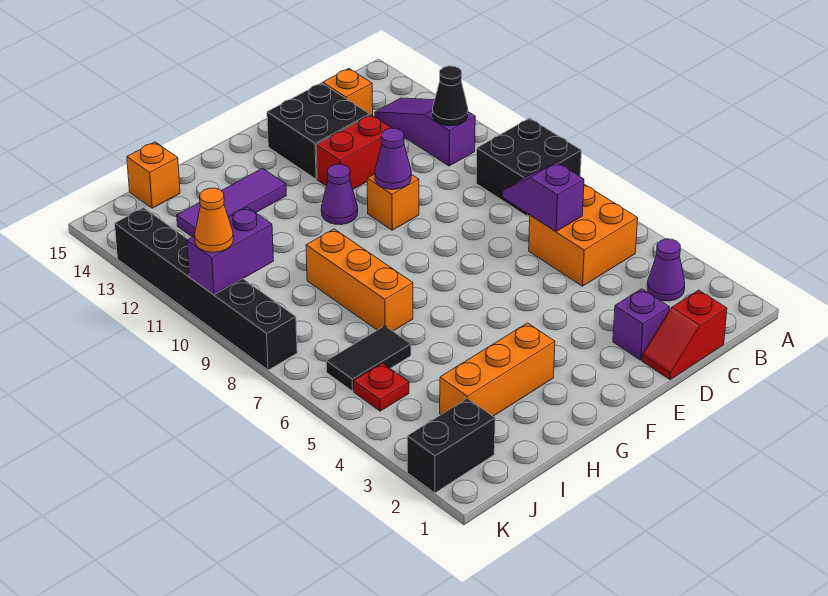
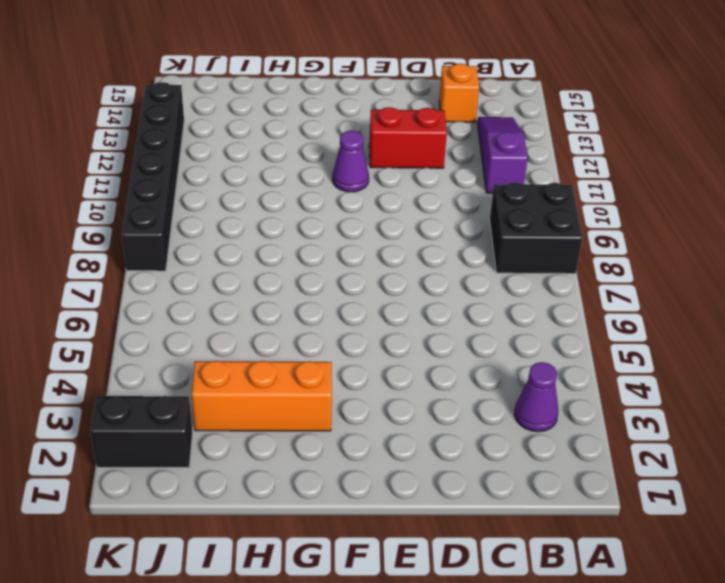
none -> orange 2x2 brick [529,184,638,286]
none -> red 1x2 slope [642,290,727,380]
none -> purple 1x1 brick [613,289,670,360]

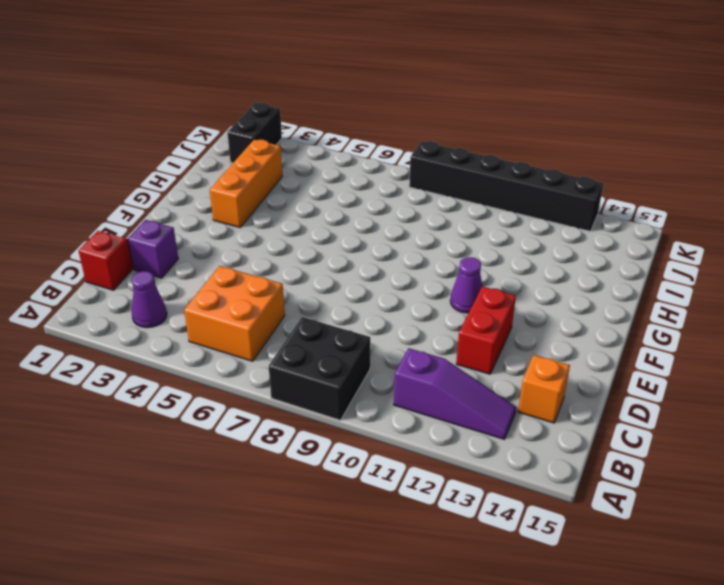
none -> black 2x2 brick [267,83,370,179]
none -> orange 1x1 brick [367,174,419,230]
none -> purple 1x3 tile [177,168,286,237]

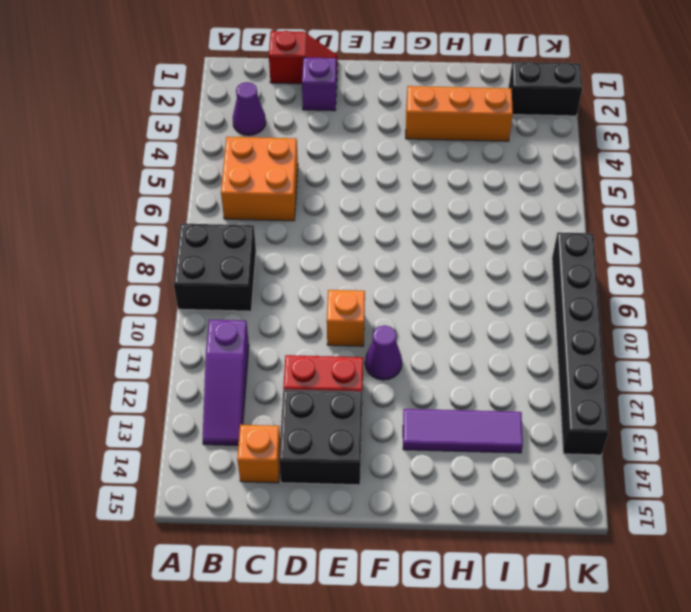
none -> orange 1x3 brick [306,229,413,331]
none -> black 1x2 tile [326,326,411,391]
none -> orange 1x1 brick [127,142,180,208]

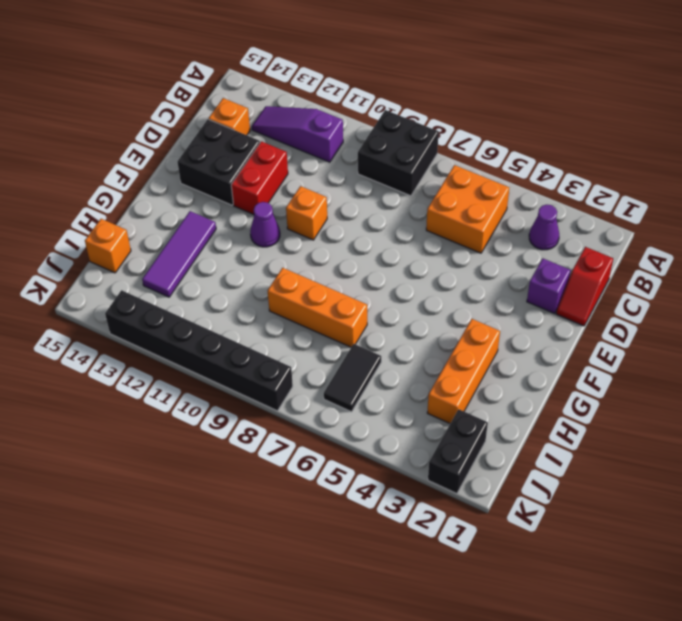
none -> red 1x1 plate [354,363,409,411]
none -> black 1x1 cone [433,66,468,126]
none -> purple 1x2 slope [503,162,584,231]

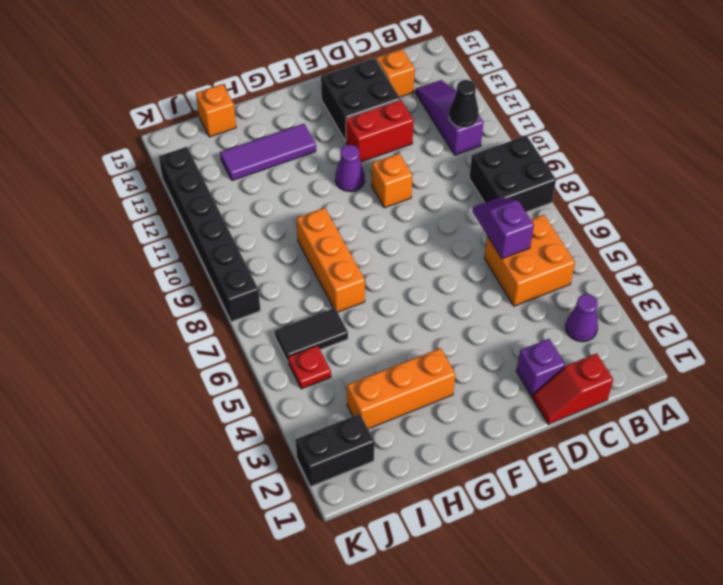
none -> purple 1x1 cone [375,128,411,189]
none -> purple 1x2 brick [187,207,274,295]
none -> orange 1x1 cone [195,188,233,252]

